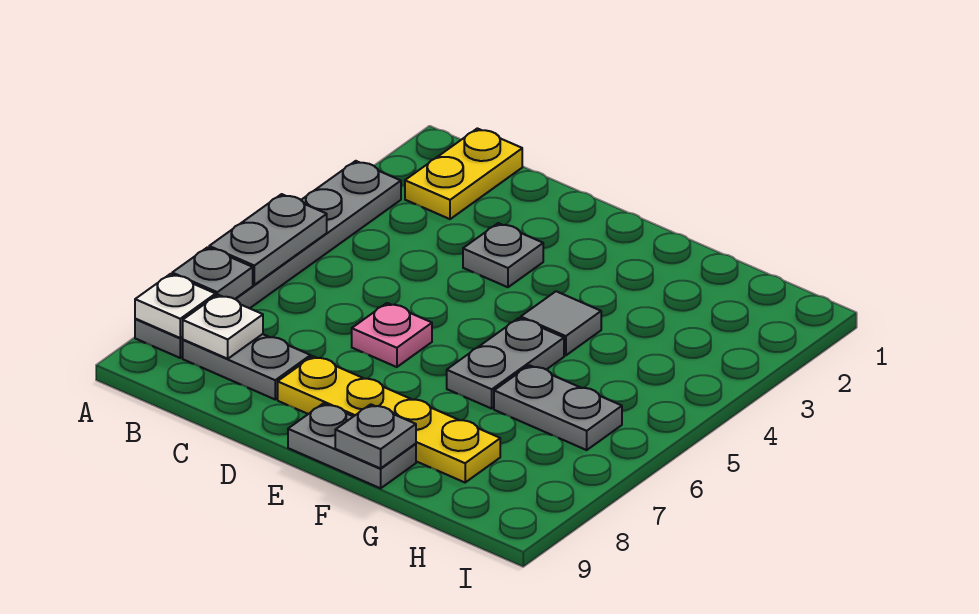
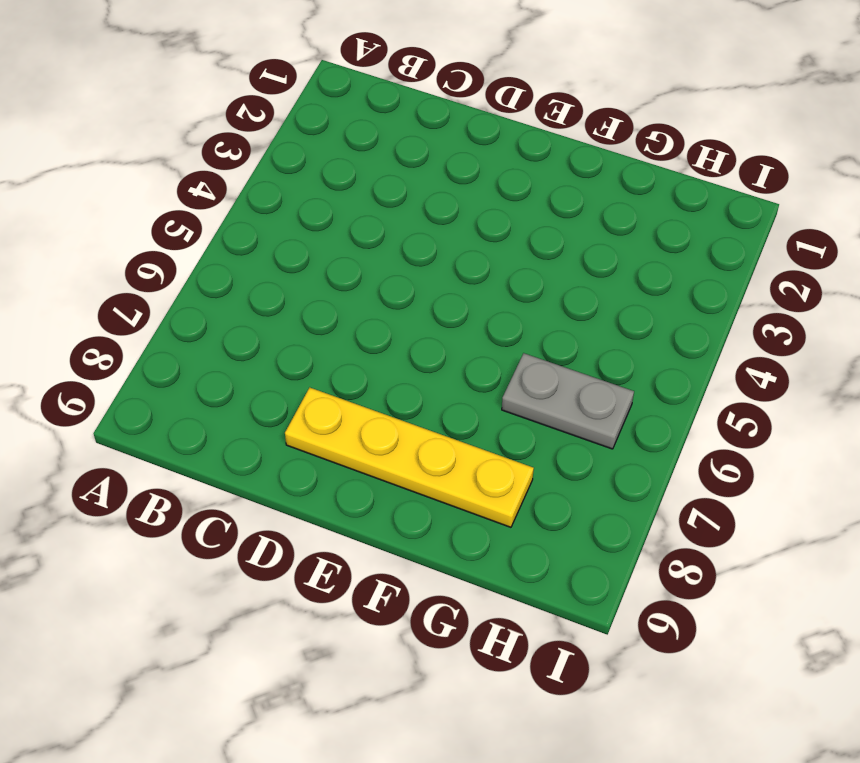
none -> grey 1x6 plate [135,161,401,358]
none -> yellow 1x2 plate [405,128,522,219]
none -> grey 1x2 plate [183,334,311,399]

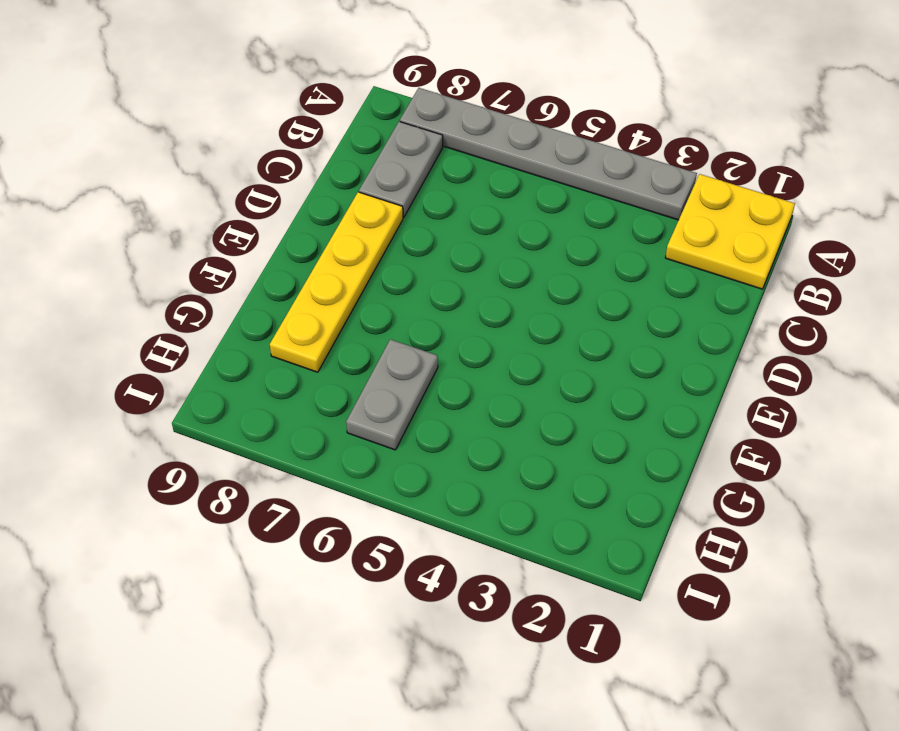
yellow 2x2 plate [665,174,795,289] -> yellow 1x2 plate [405,128,522,219]
none -> grey 1x1 plate [463,223,543,287]
none -> pink 1x1 plate [352,303,432,367]
none -> grey 1x2 plate [288,403,416,488]

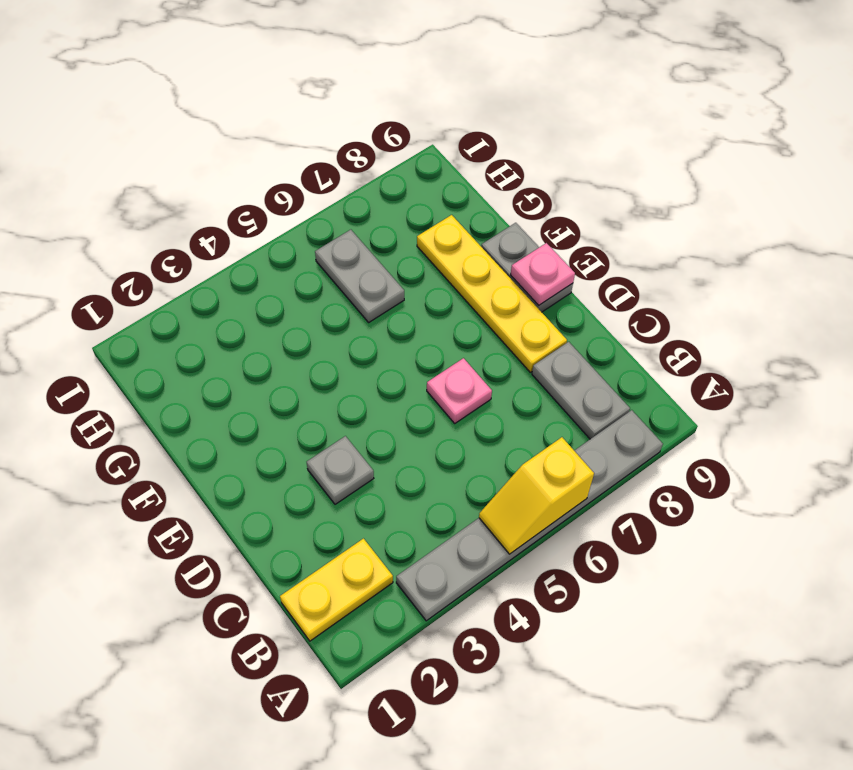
yellow 1x2 slope [479,437,594,554] -> grey 1x2 plate [209,194,327,285]
pink 1x1 plate [511,243,575,305] -> none
none -> grey 1x1 tile [521,291,601,355]
none -> grey 1x2 plate [447,318,564,409]
none -> grey 1x1 plate [172,247,253,299]

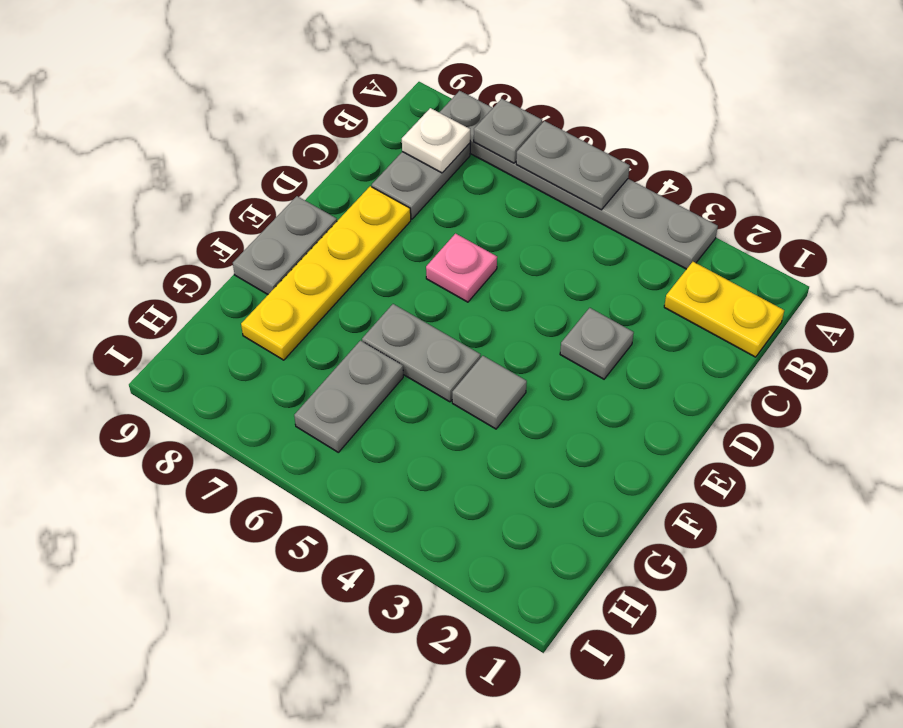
none -> white 1x1 plate [135,274,216,338]
none -> grey 1x1 plate [335,404,416,468]

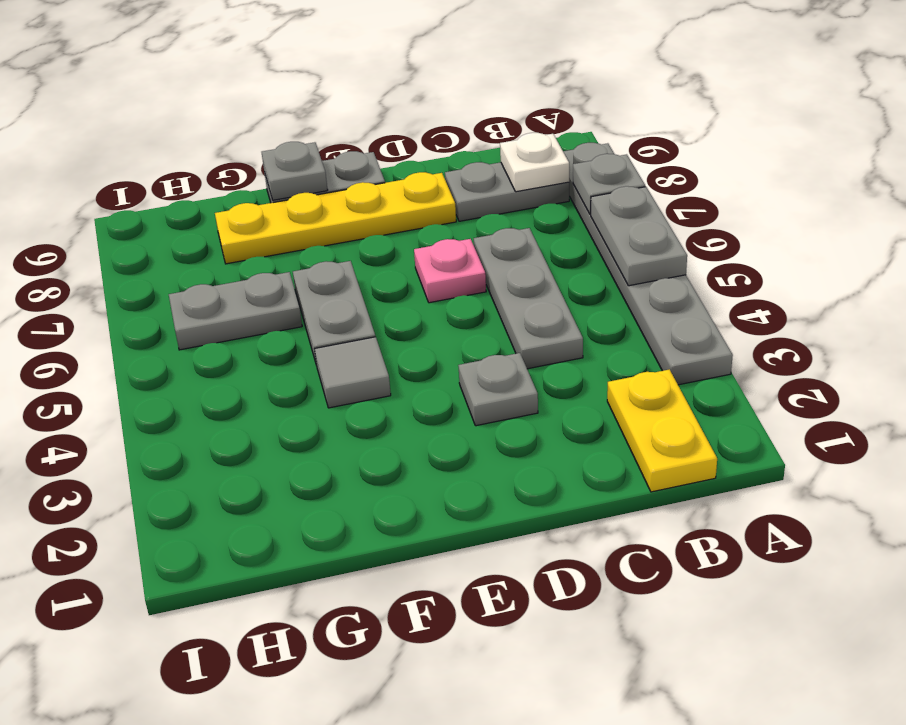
grey 1x3 plate [474,228,583,369] -> none
none -> white 1x1 plate [135,274,216,338]

